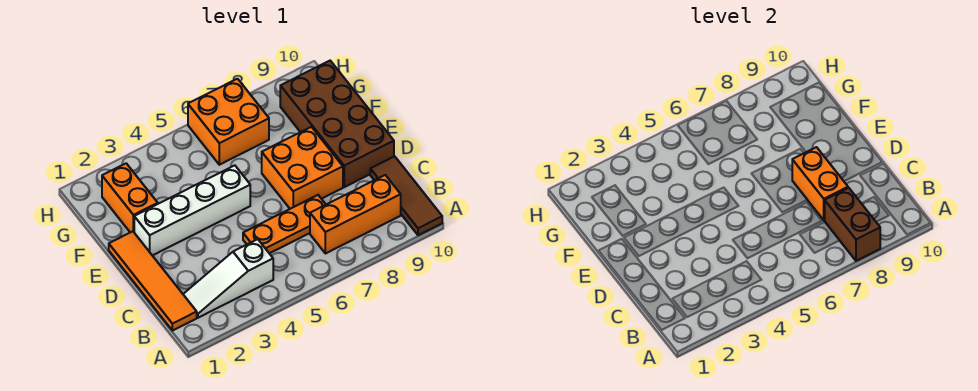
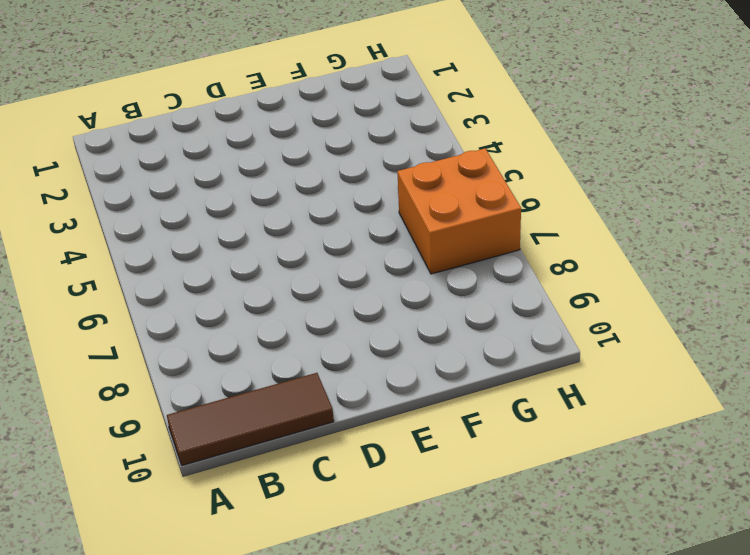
none -> orange 1x4 tile [109,231,197,331]
none -> white 1x3 slope [183,239,273,318]
none -> orange 1x3 brick [310,175,401,254]

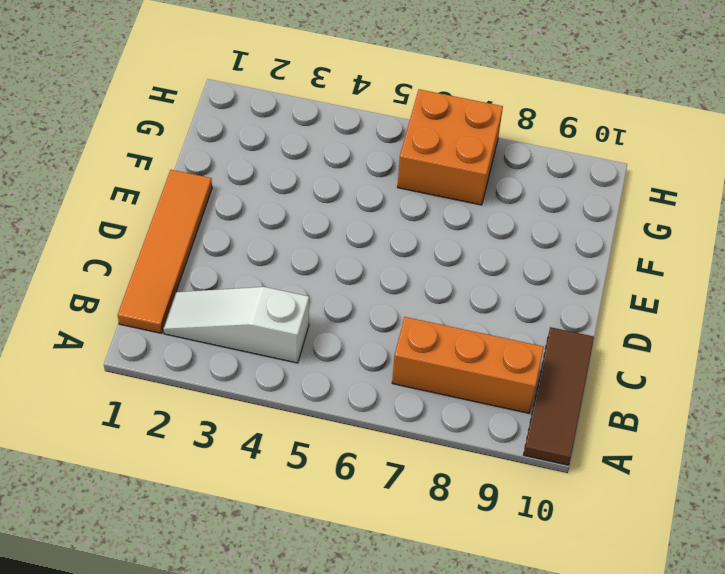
none -> orange 1x3 plate [243,195,326,253]
none -> orange 2x2 brick [262,127,343,209]
none -> brown 2x4 brick [280,61,394,187]

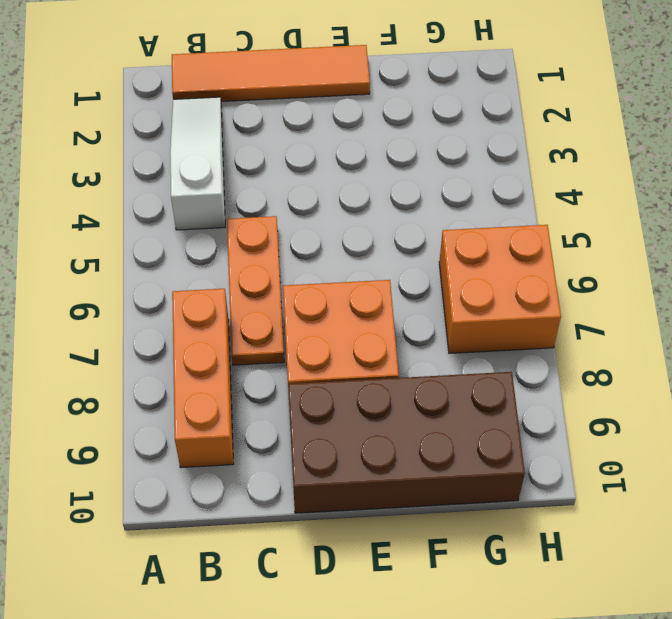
none -> brown 1x3 tile [370,156,442,235]
none -> white 1x4 brick [134,165,250,256]
none -> orange 1x2 brick [102,163,158,232]

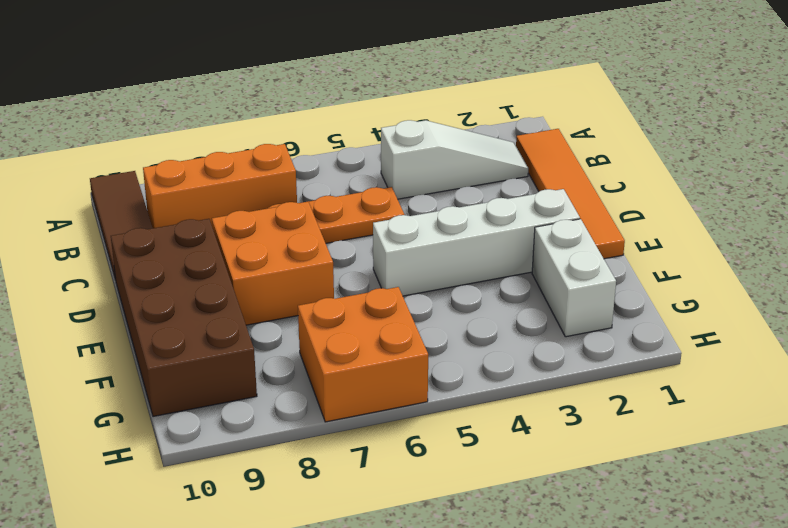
white 1x2 brick [532,219,616,337] -> orange 1x2 brick [102,163,158,232]
none -> brown 1x2 brick [825,188,880,261]
none -> orange 1x2 brick [792,147,848,220]

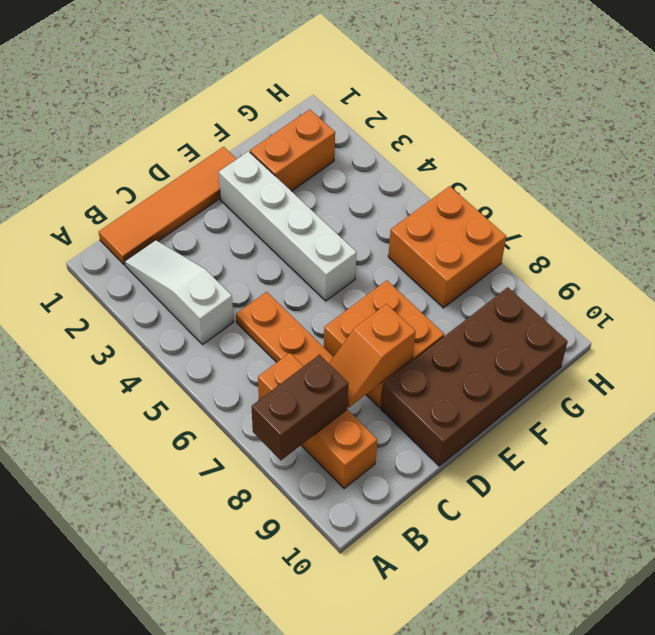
orange 1x2 slope [329,304,416,408] -> orange 1x2 brick [792,147,848,220]
none -> brown 1x3 tile [370,156,442,235]

